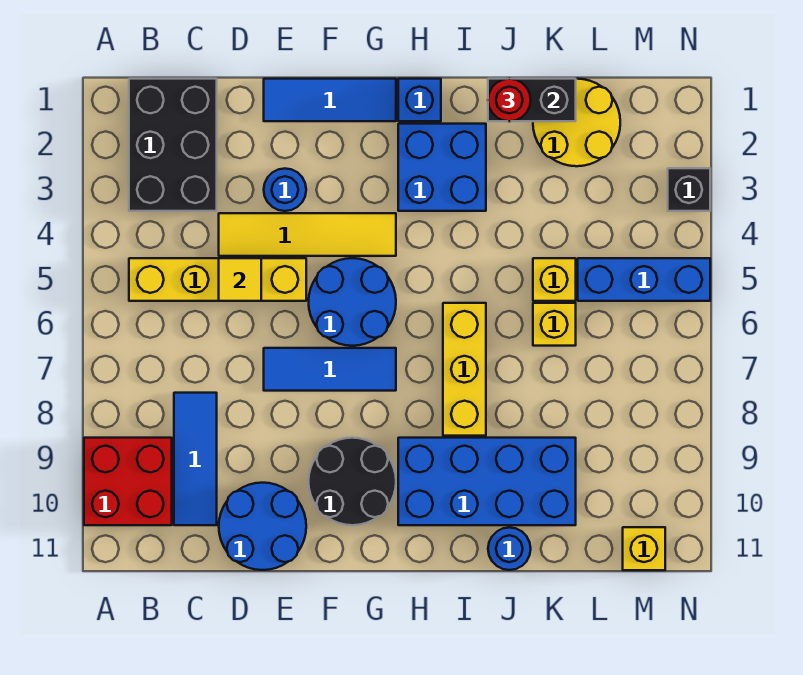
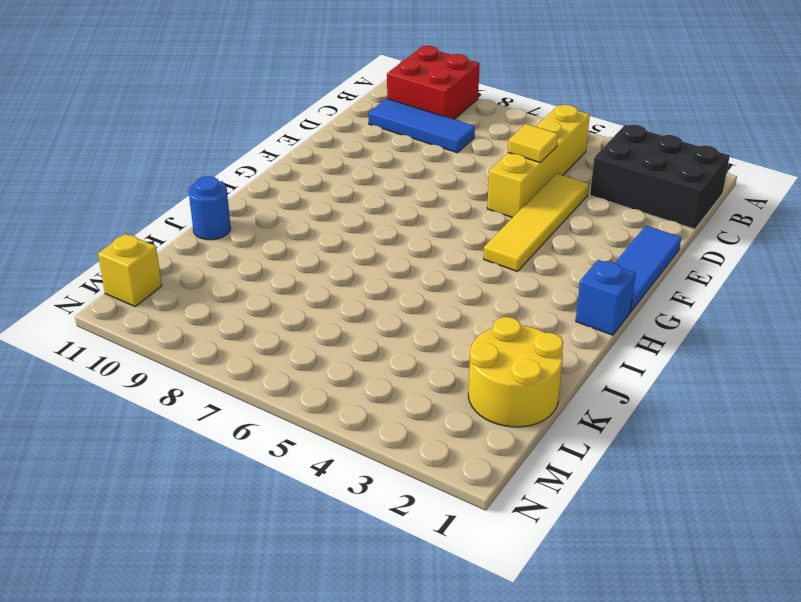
none -> blue 2x2 round brick [219,483,306,570]
none -> blue 1x1 round brick [264,169,306,211]
none -> blue 1x3 tile [264,348,396,391]

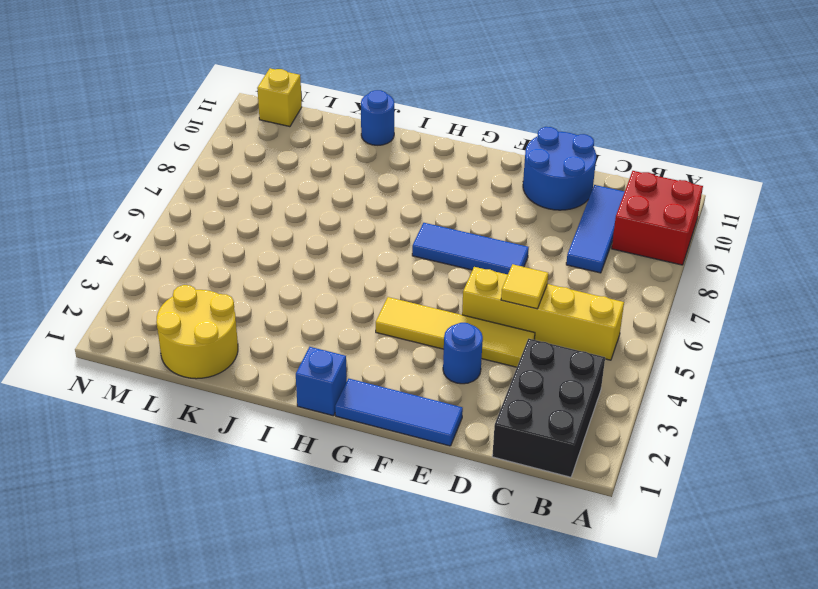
none -> blue 2x2 round brick [309,258,396,346]
none -> black 2x2 round brick [309,438,396,525]
none -> blue 2x2 brick [398,124,486,211]

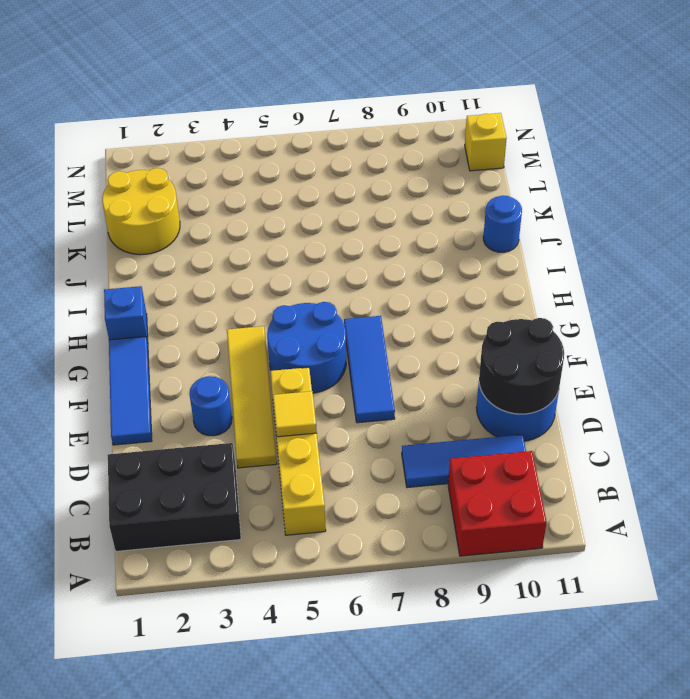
black 2x2 round brick [479,318,564,414] -> black 2x2 round brick moved to [309,438,396,525]
none -> blue 2x2 brick [398,124,486,211]
none -> blue 2x4 brick [398,438,576,525]
none -> yellow 1x3 brick [443,303,486,436]

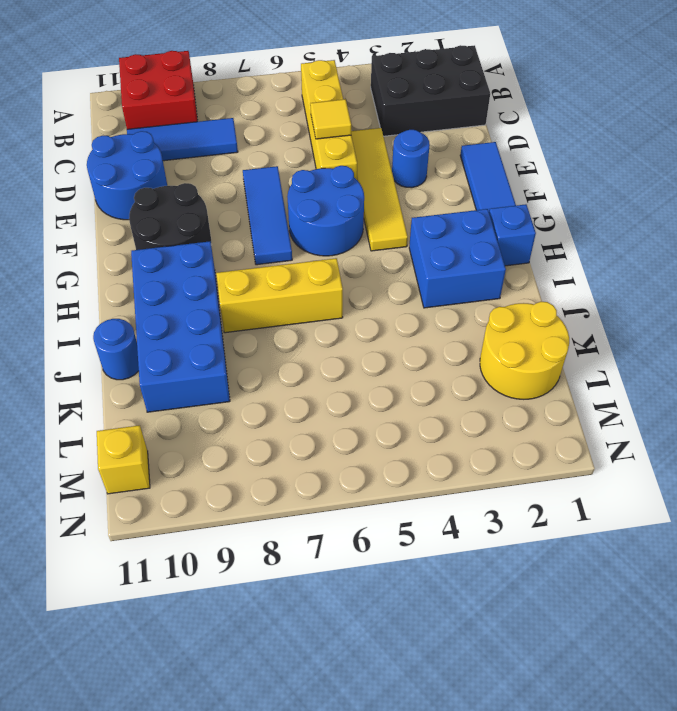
none -> yellow 1x1 brick [533,258,576,301]
none -> yellow 1x1 brick [533,303,576,346]
none -> blue 1x3 brick [578,258,710,301]

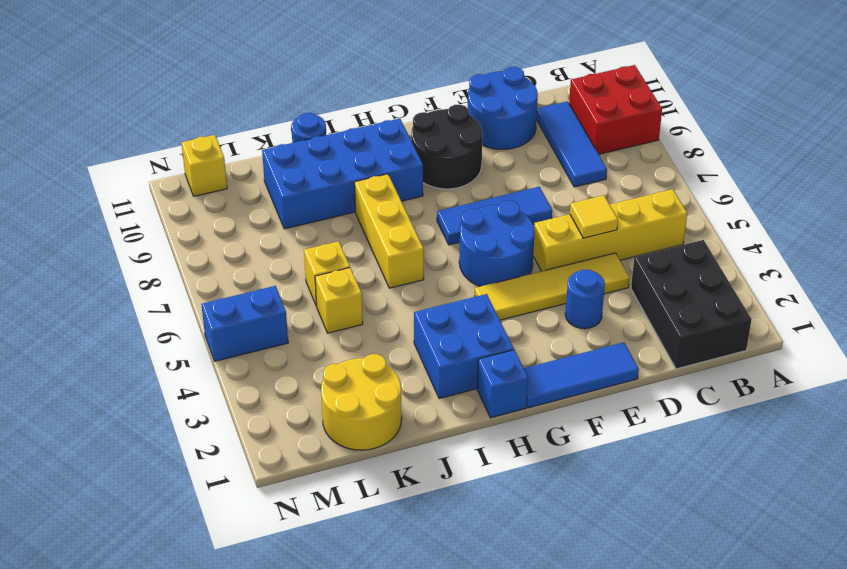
blue 1x2 brick [201,286,288,361] -> blue 1x3 brick [578,258,710,301]
none -> black 1x1 brick [668,168,710,211]
none -> black 1x2 brick [488,79,576,121]
none -> red 1x1 round brick [488,79,531,121]

